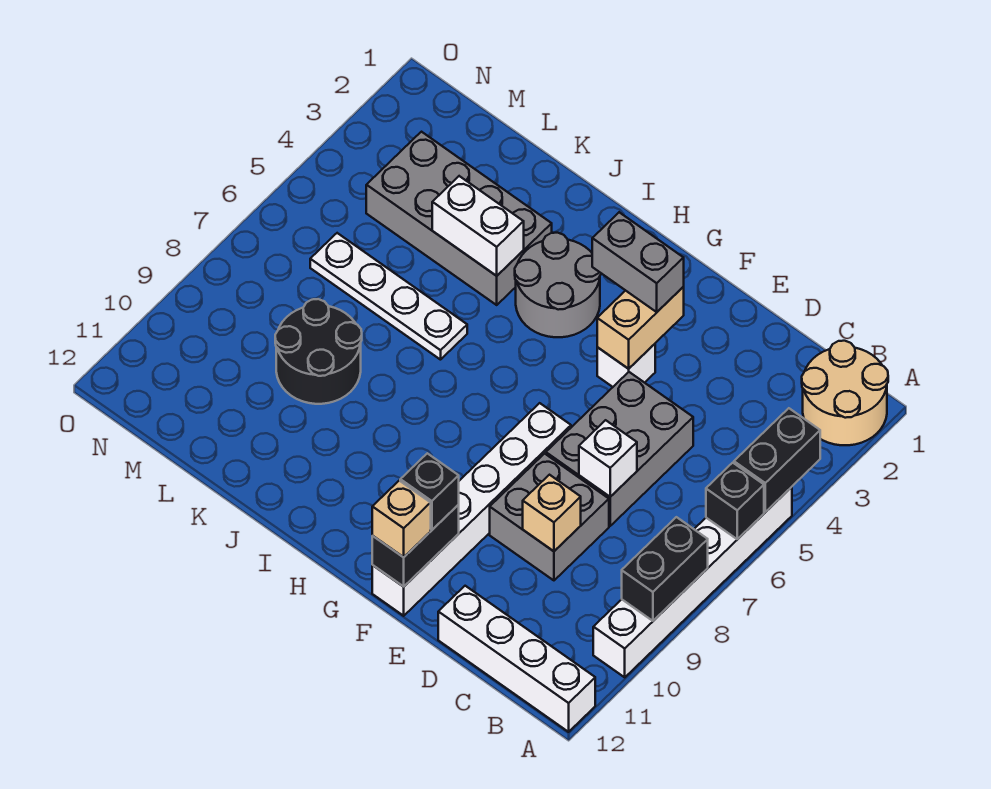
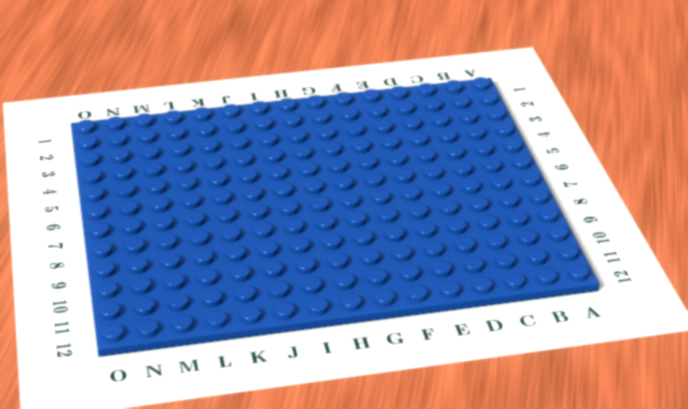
none -> tan 2x2 round brick [802,341,888,445]
none -> white 1x6 brick [593,487,792,677]
none -> white 1x4 brick [438,586,595,732]

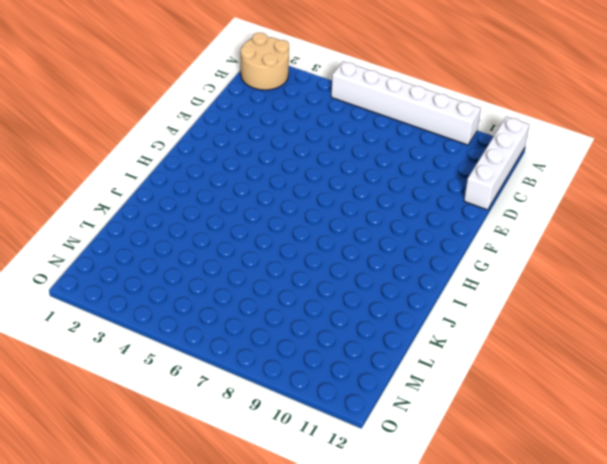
none -> grey 2x3 brick [546,372,693,526]
none -> grey 2x2 brick [490,454,609,580]
none -> white 1x1 brick [597,344,655,387]

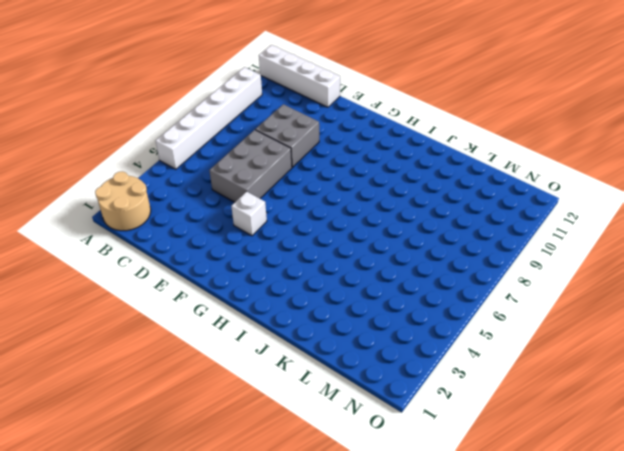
none -> white 1x6 brick [372,403,571,616]
none -> grey 2x2 round brick [515,233,601,337]
none -> grey 2x4 brick [366,132,552,305]

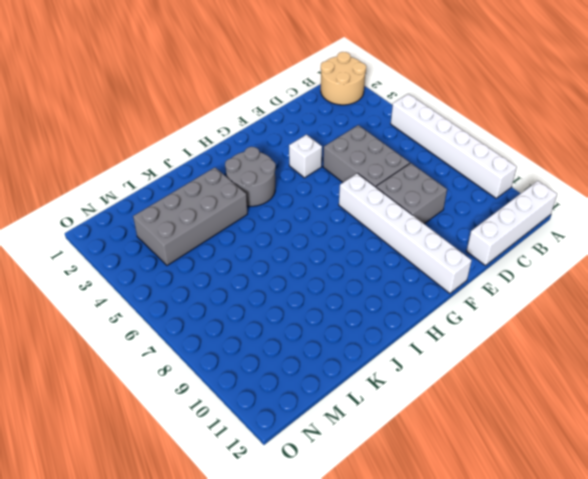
none -> white 1x4 plate [310,233,467,360]
none -> black 2x2 round brick [275,299,362,404]
none -> black 1x2 brick [734,408,820,512]

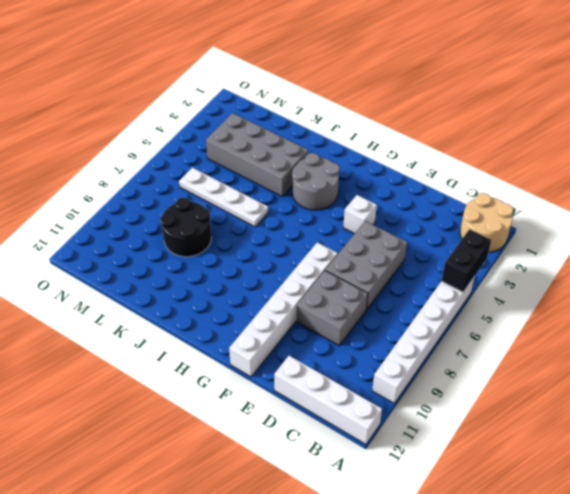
none -> black 1x1 brick [706,463,764,539]
none -> black 1x2 brick [622,517,708,621]
none -> white 1x1 brick [579,420,637,497]

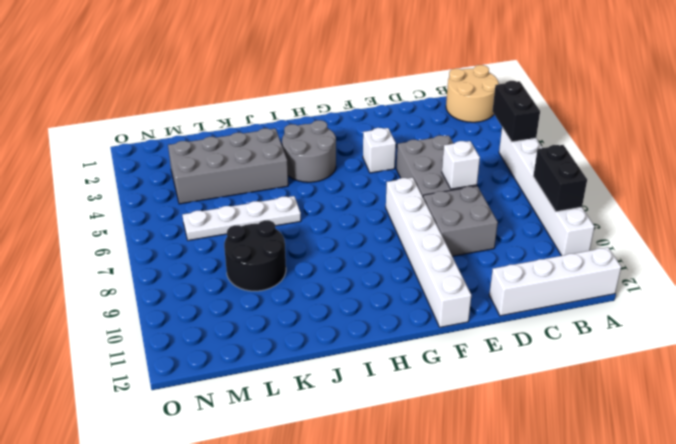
none -> black 1x1 brick [706,463,764,539]
none -> tan 1x1 brick [523,475,581,551]
none -> tan 1x2 brick [597,287,684,369]

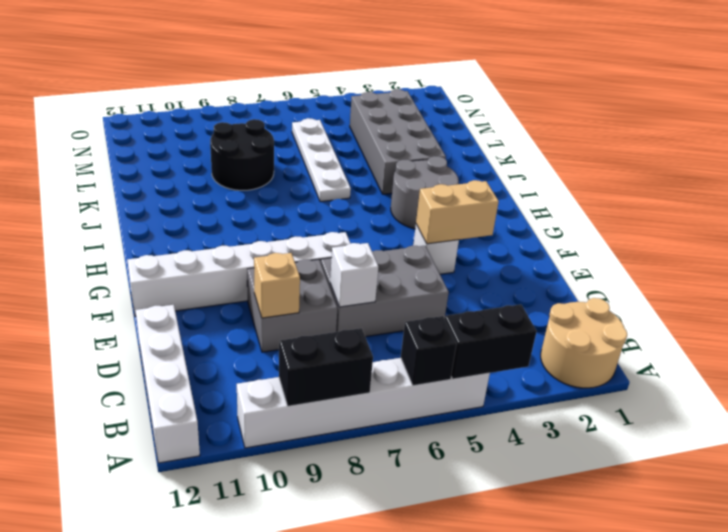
none -> black 1x2 brick [372,505,459,587]
none -> white 1x2 brick [432,176,524,276]
none -> grey 1x2 brick [592,212,684,312]

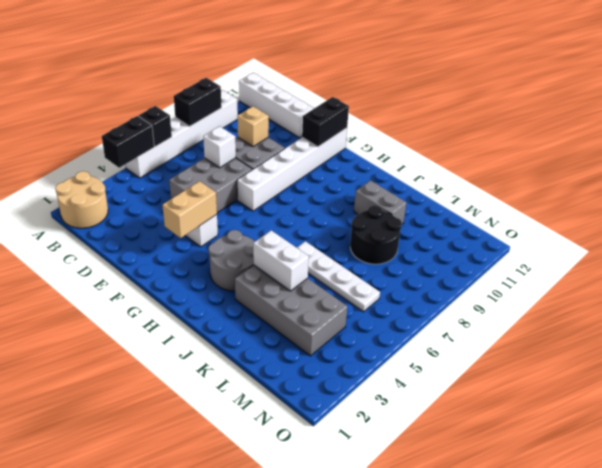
grey 1x2 brick [354,180,406,224] -> grey 1x2 brick moved to [592,212,684,312]
none -> black 1x1 brick [400,453,459,530]
none -> tan 1x1 brick [372,481,431,557]

